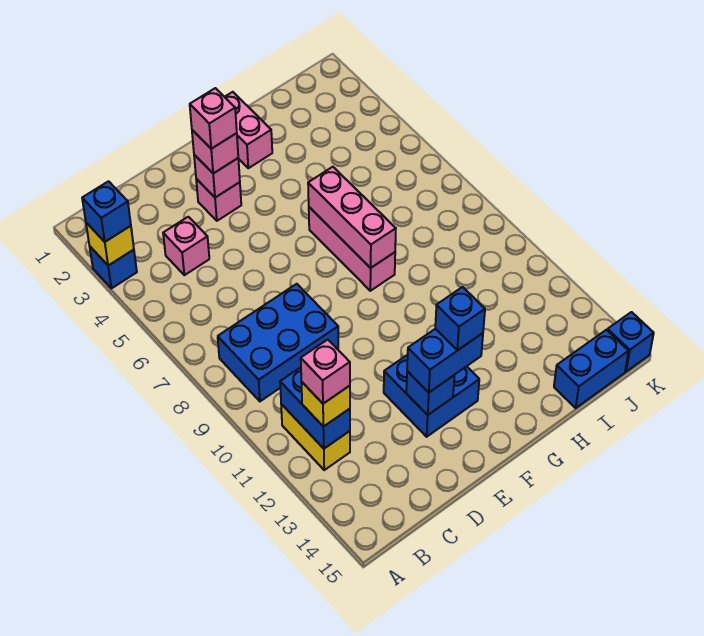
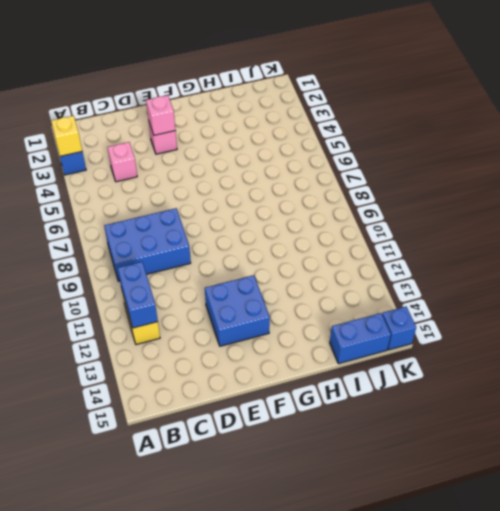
none -> pink 1x2 brick [225,92,272,168]
none -> pink 1x3 brick [309,207,395,291]
none -> blue 1x1 brick [406,371,454,415]

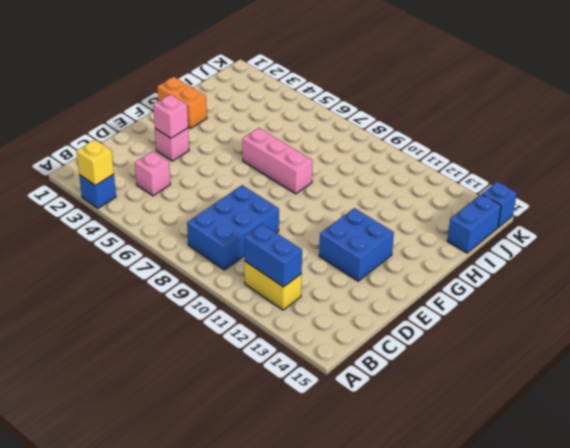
orange 1x2 brick [157,77,207,128] -> pink 1x2 brick [225,92,272,168]
none -> blue 1x1 brick [406,371,454,415]
none -> pink 1x3 brick [308,167,396,268]
none -> blue 1x1 brick [82,181,131,242]

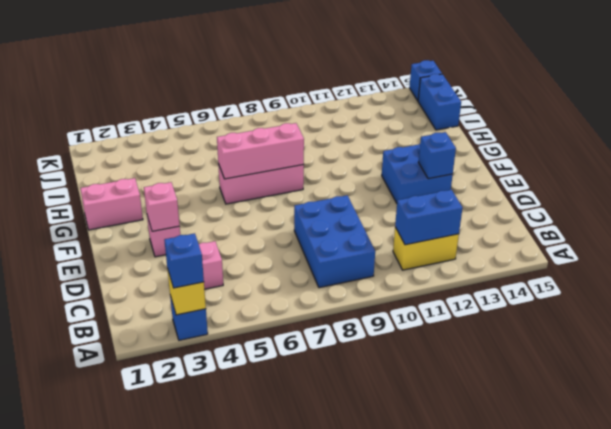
none -> yellow 1x1 brick [301,382,350,427]
none -> pink 1x1 brick [192,130,238,173]
none -> blue 1x2 brick [407,329,483,392]

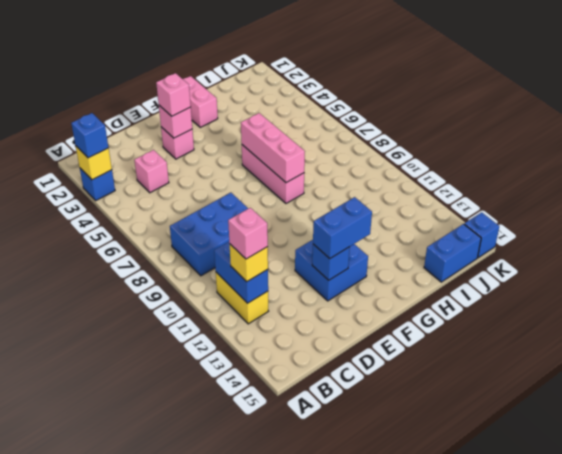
none -> pink 1x1 brick [190,88,237,149]
none -> blue 1x1 brick [435,287,485,350]

